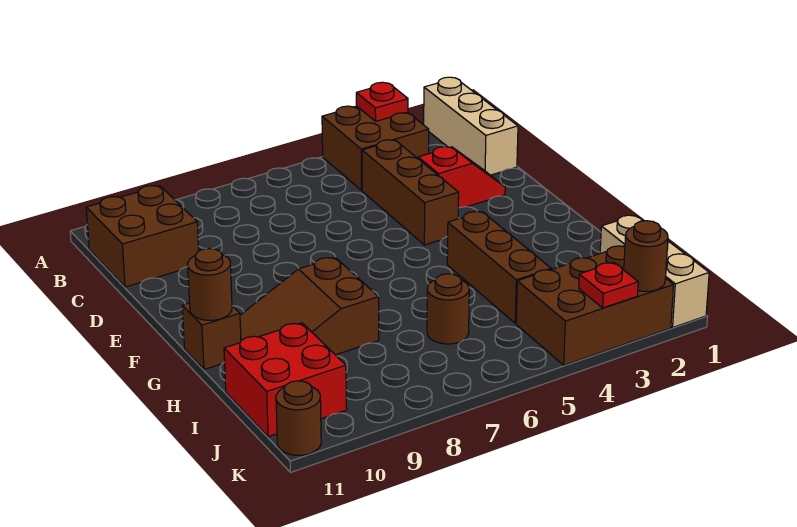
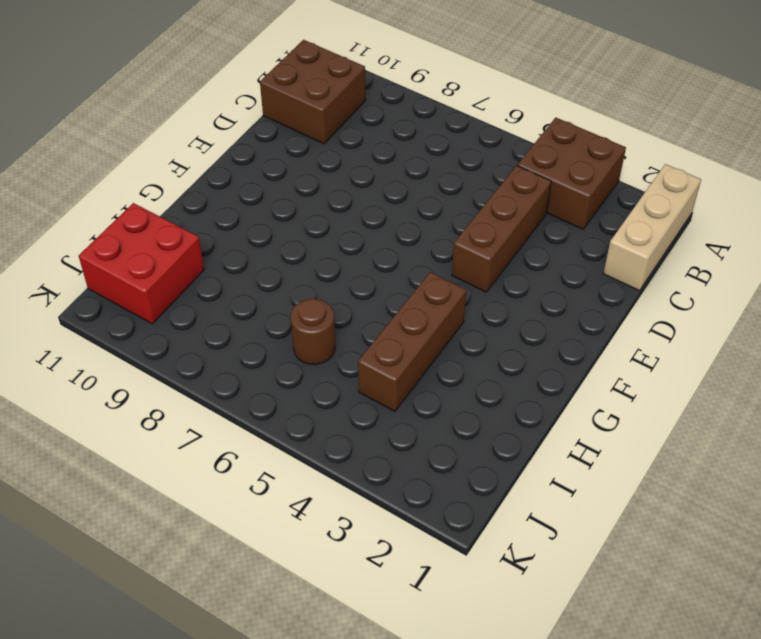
none -> red 1x2 slope [418,147,505,208]
none -> brown 2x3 slope [240,257,379,355]
none -> brown 1x1 brick [182,303,241,369]

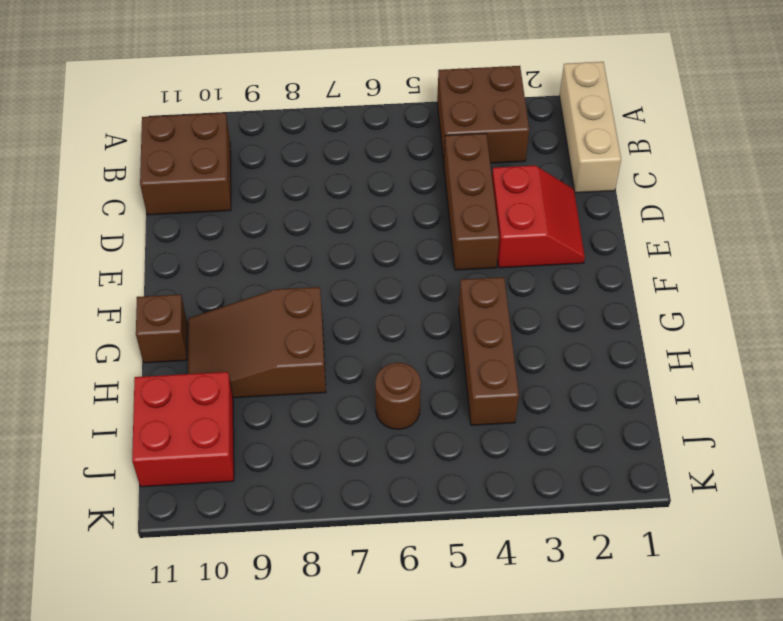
red 2x2 slope [492,165,585,268] -> red 1x2 slope [418,147,505,208]
none -> tan 1x3 brick [600,215,709,327]
none -> brown 2x3 brick [516,246,674,365]
none -> brown 1x1 round brick [276,381,321,455]

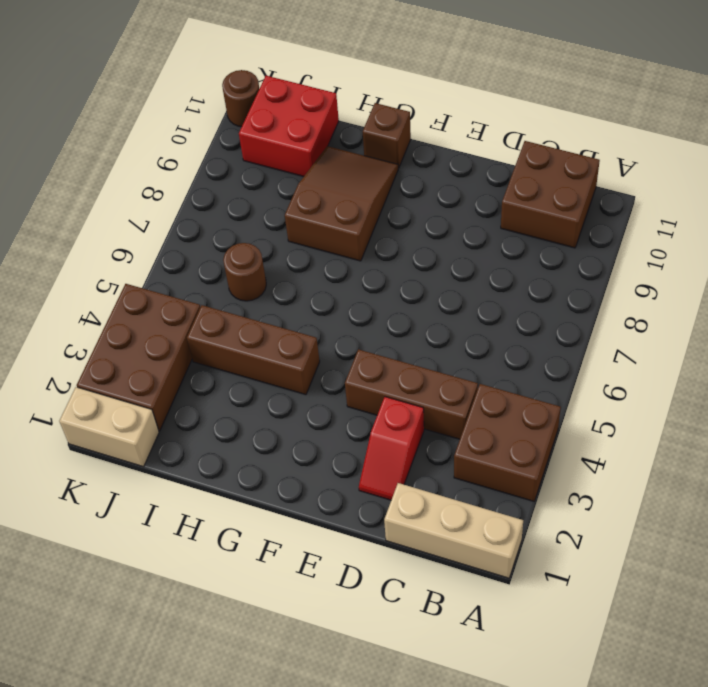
tan 1x2 brick [59,387,159,467] -> tan 1x3 brick [600,215,709,327]
none -> red 1x1 plate [356,82,408,121]
none -> brown 1x1 round brick [188,248,232,320]
none -> brown 1x1 round brick [624,221,668,291]

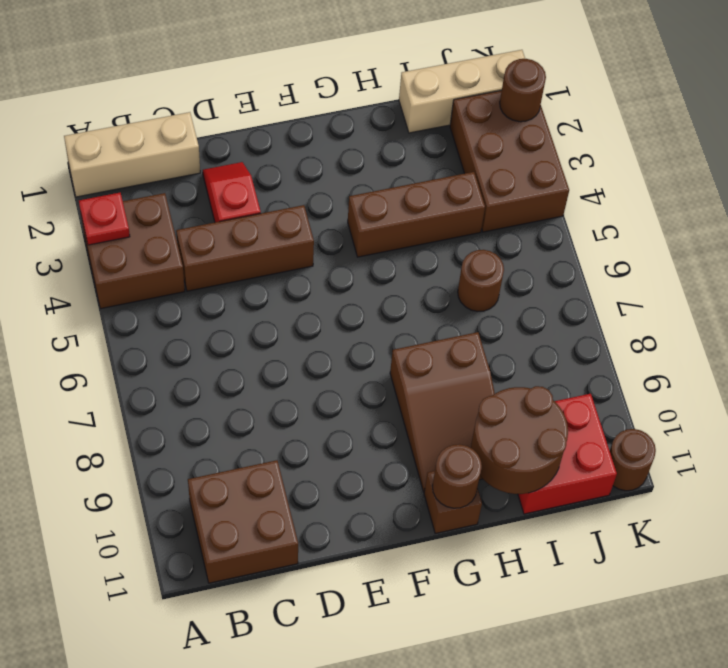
brown 2x2 round brick [471,386,568,494] -> none
none -> red 1x1 plate [579,263,638,308]

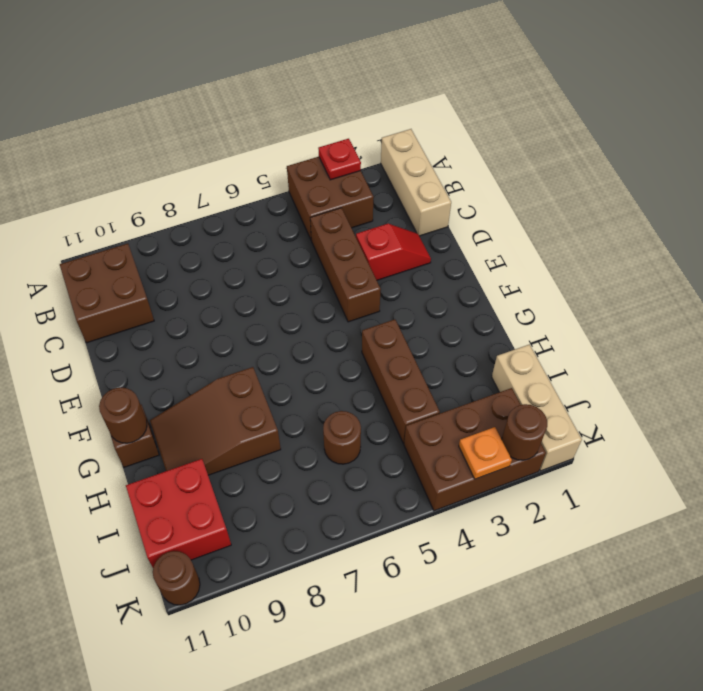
orange 1x1 plate [459,427,512,479] -> red 1x1 plate [579,263,638,308]

